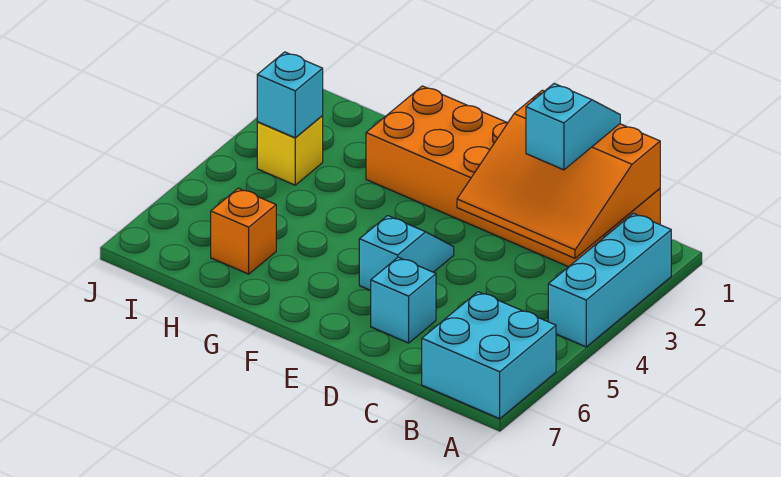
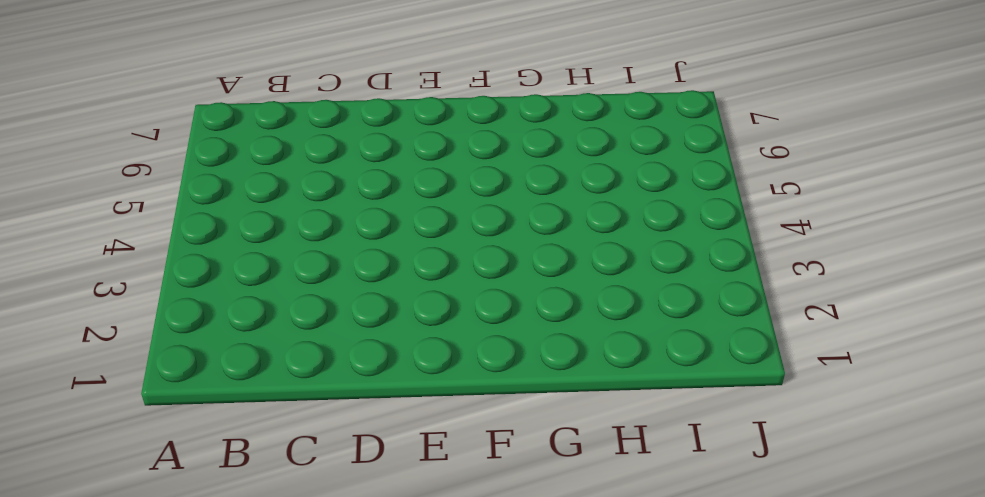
none -> cyan 1x3 brick [548,213,671,347]
none -> cyan 2x2 brick [422,292,556,419]

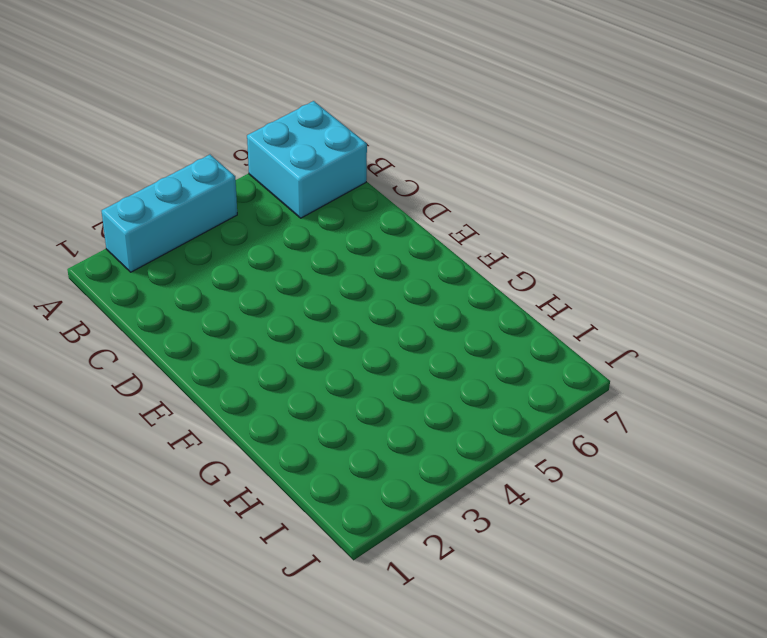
none -> orange 2x6 brick [366,86,660,267]
none -> cyan 1x1 brick [371,257,436,343]

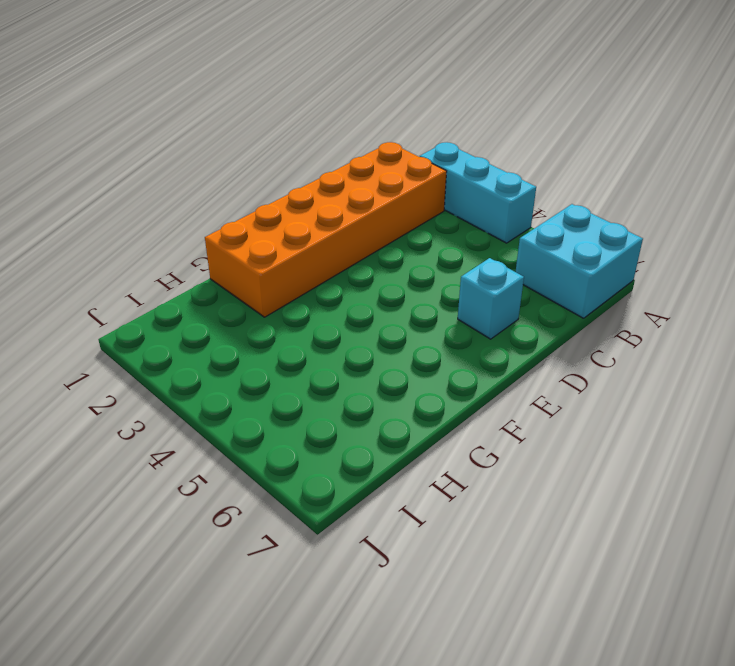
none -> cyan 1x2 slope [359,216,454,290]
none -> orange 1x1 brick [211,188,276,274]

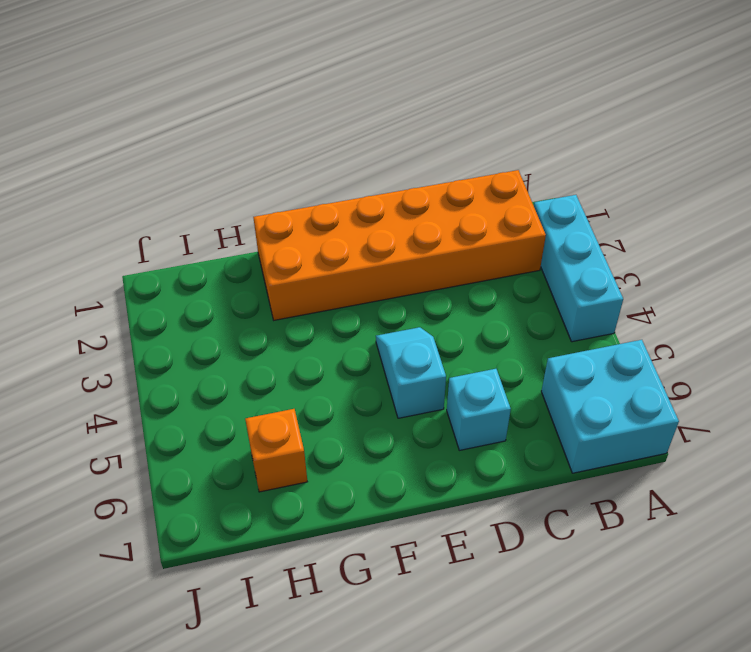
none -> yellow 1x1 brick [257,116,323,185]
none -> orange 3x3 slope [457,90,660,258]

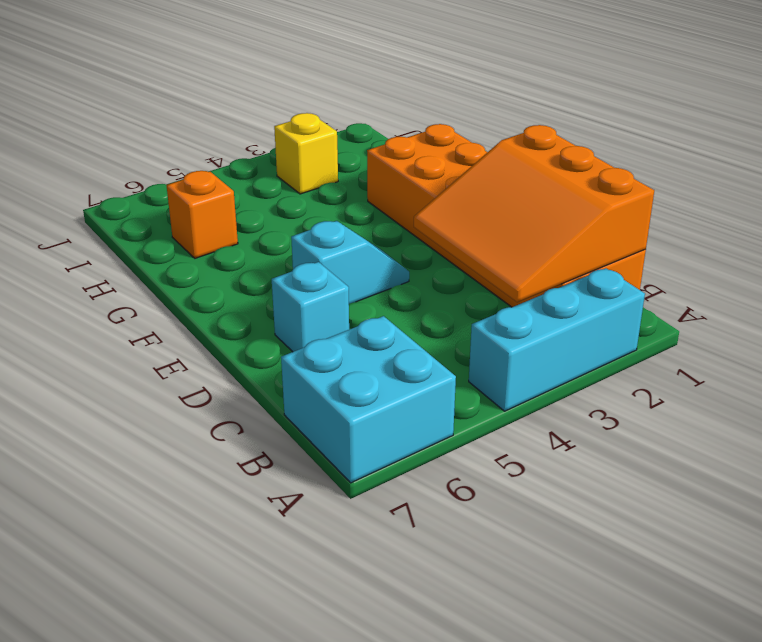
none -> cyan 1x1 brick [257,52,323,138]
none -> cyan 1x2 slope [526,84,620,170]

